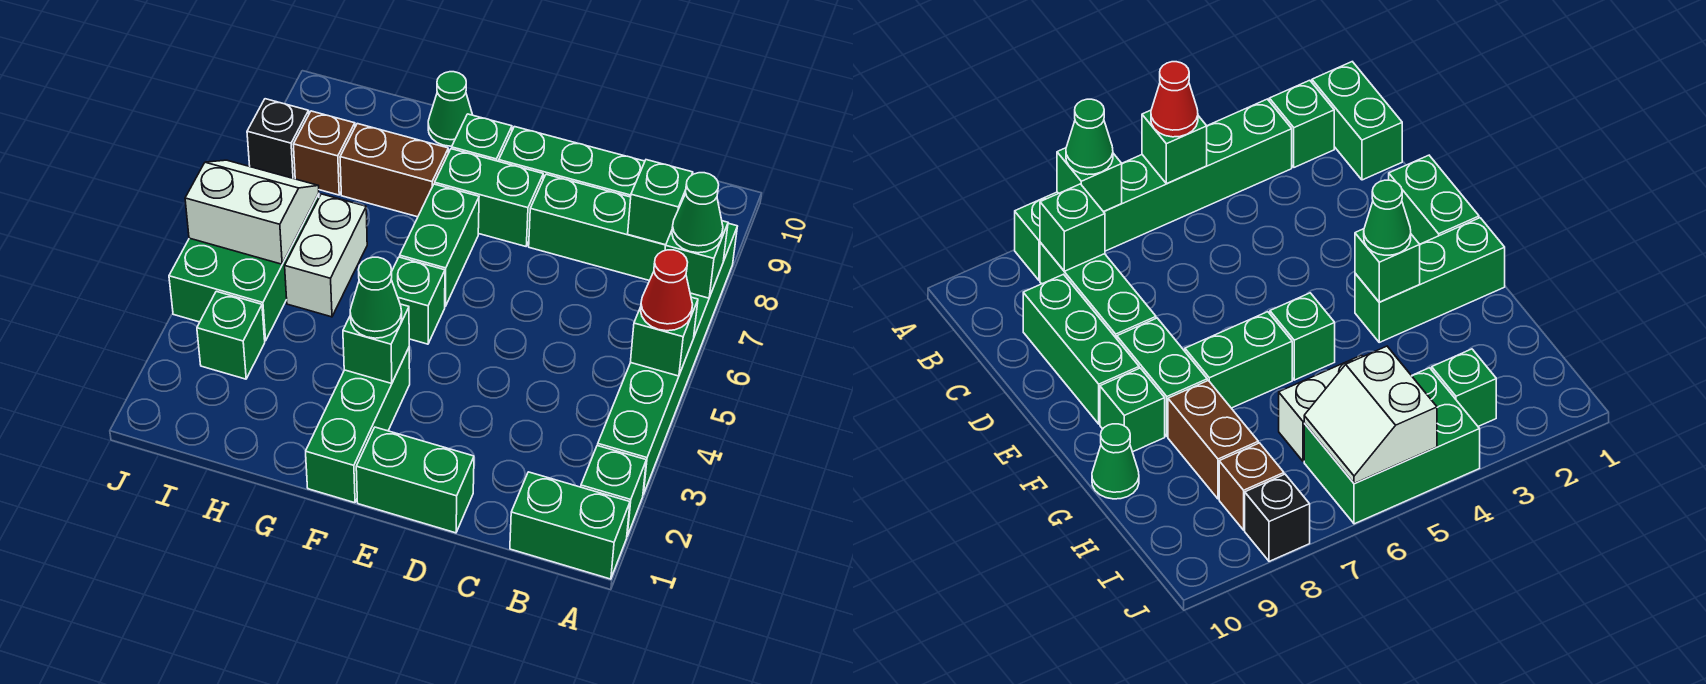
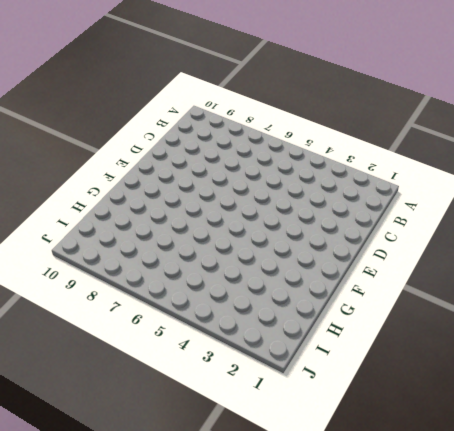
none -> green 1x2 brick [510,472,630,579]
none -> green 1x1 brick [581,445,646,536]
none -> green 1x6 brick [598,223,737,495]

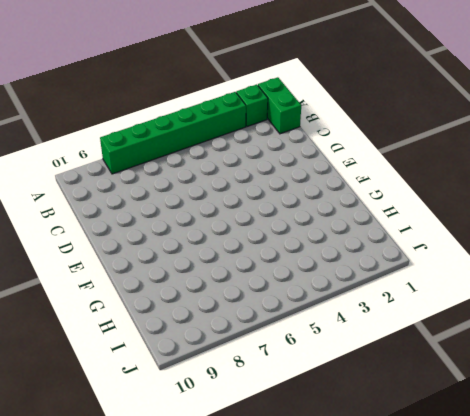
none -> green 1x3 brick [529,174,666,281]
none -> green 1x3 brick [499,127,645,197]
none -> green 1x2 brick [356,427,474,533]

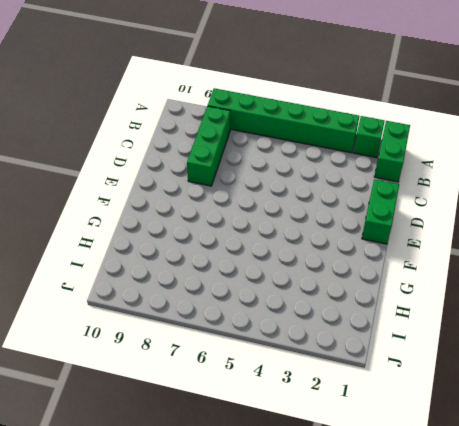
none -> green 1x3 brick [499,127,645,197]
none -> green 1x2 brick [435,149,543,246]
none -> green 1x3 brick [306,348,410,503]

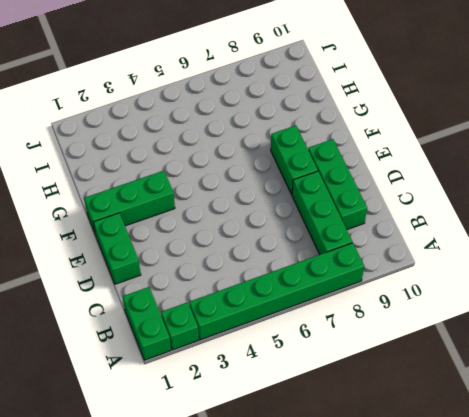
none -> green 1x1 brick [391,257,445,344]
none -> green 1x2 brick [400,184,479,306]
none -> green 1x1 brick [452,114,512,161]

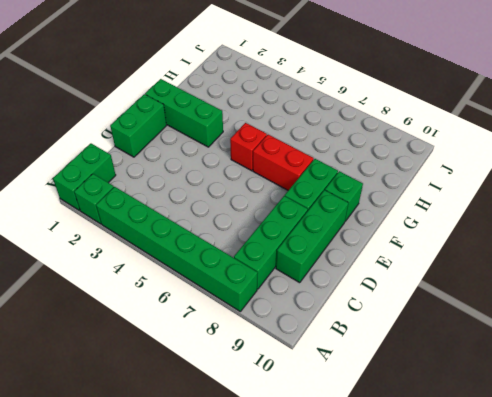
red 1x1 brick [230,123,267,171] -> green 1x1 brick [391,257,445,344]
red 1x2 brick [253,135,314,190] -> green 1x2 brick [400,184,479,306]
none -> brown 1x2 brick [340,124,448,217]
none -> green 1x1 cone [428,72,472,146]
none -> white 1x2 brick [285,194,367,317]

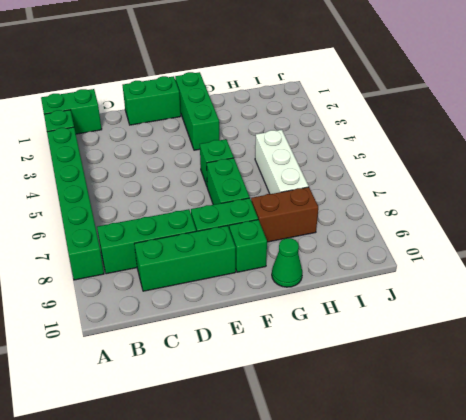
white 1x3 brick [255,130,309,194] -> white 1x2 brick [285,194,367,317]
none -> green 1x1 brick [197,291,265,379]
none -> green 2x3 brick [169,194,319,341]
none -> brown 1x1 brick [293,111,355,195]

